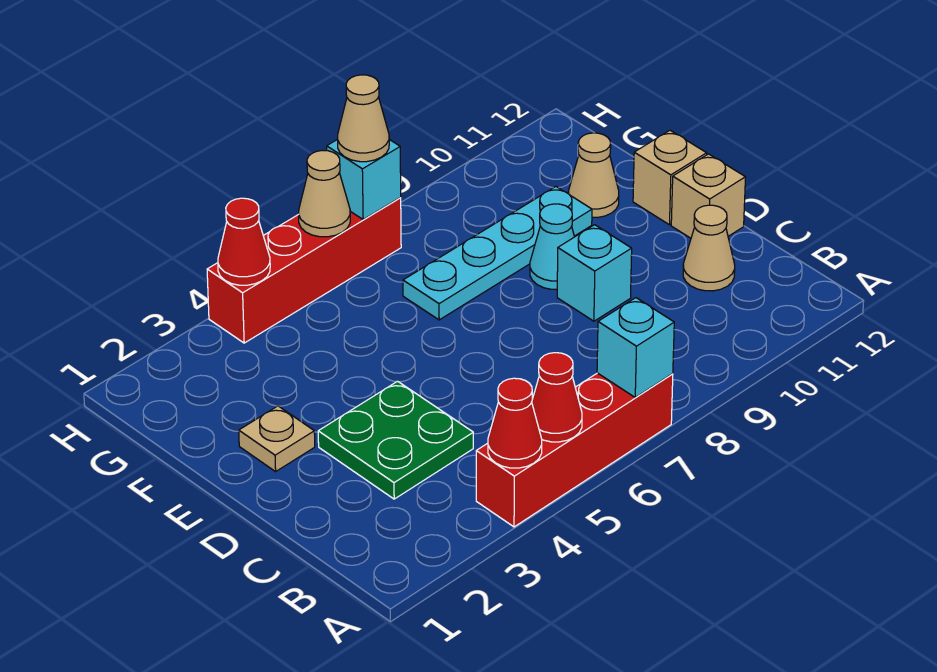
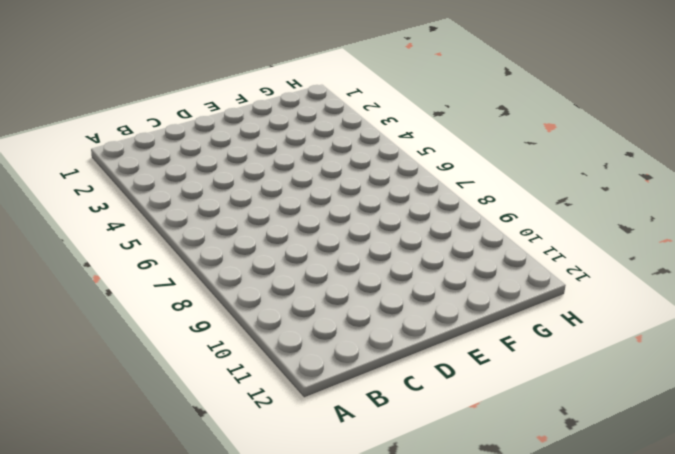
none -> red 1x4 brick [476,373,673,527]
none -> green 2x2 plate [318,381,473,499]
none -> tan 1x1 cone [683,205,735,291]

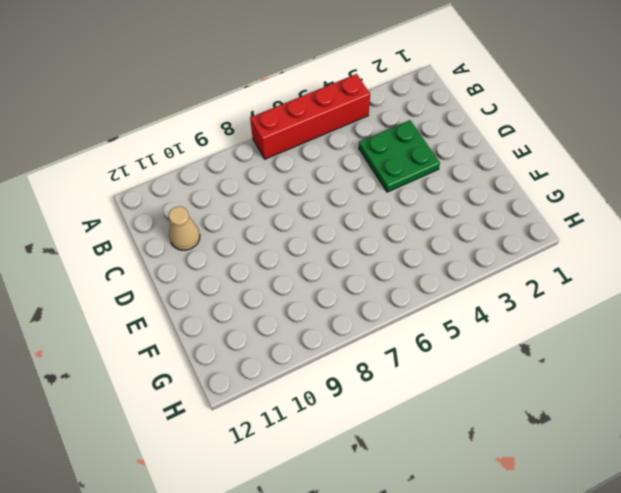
none -> cyan 1x1 brick [557,225,632,321]
none -> tan 1x1 brick [671,154,745,238]
none -> tan 1x1 plate [239,406,315,472]

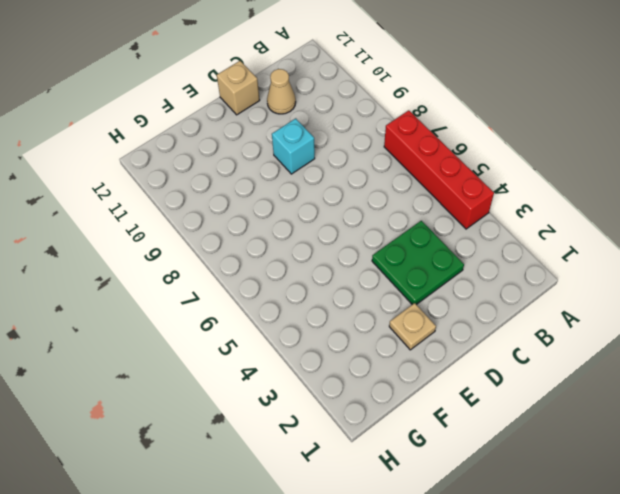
none -> cyan 1x1 cone [530,204,574,289]
none -> tan 1x1 brick [633,130,707,225]
none -> cyan 1x4 plate [403,187,592,320]

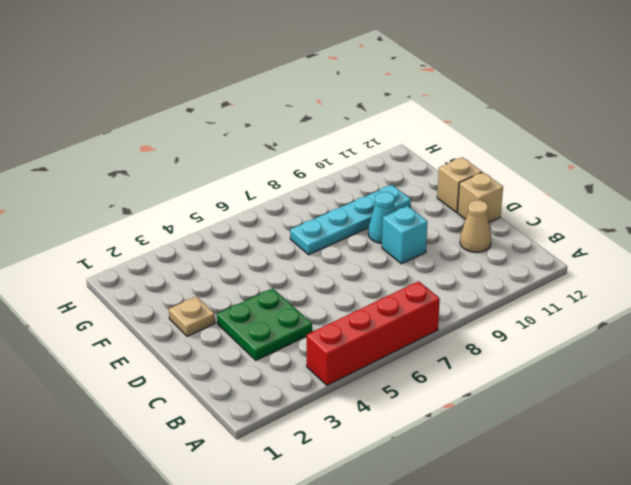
none -> tan 1x1 cone [568,133,619,217]
none -> red 1x4 brick [207,198,401,343]
none -> red 1x1 cone [488,378,542,468]

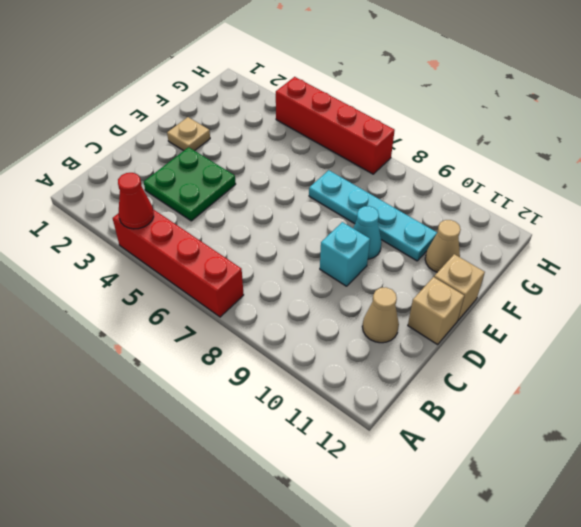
none -> red 1x1 cone [532,353,582,442]
none -> cyan 1x1 brick [597,298,674,397]
none -> red 1x1 cone [218,198,270,285]

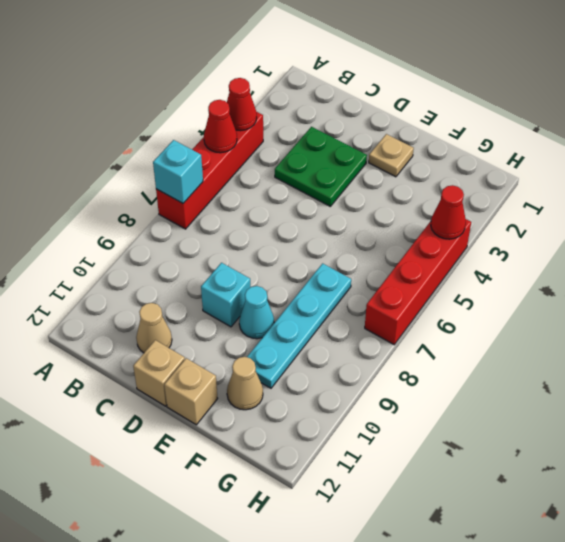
none -> tan 1x1 cone [299,150,350,237]
none -> cyan 1x1 brick [327,140,401,219]
none -> tan 1x1 cone [337,75,389,162]

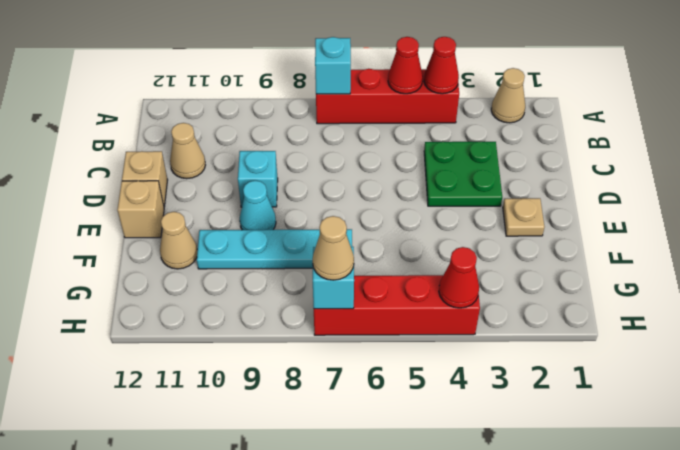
tan 1x1 cone [491,68,525,123] -> tan 1x1 cone moved to [299,150,350,237]

